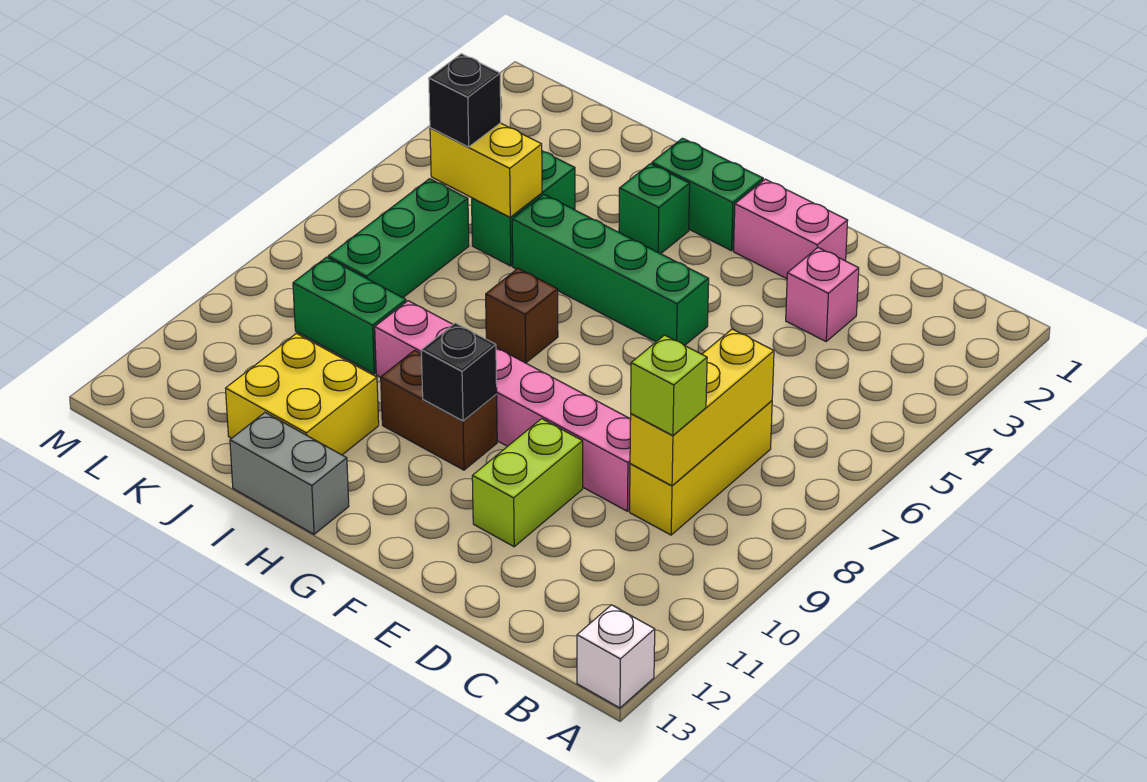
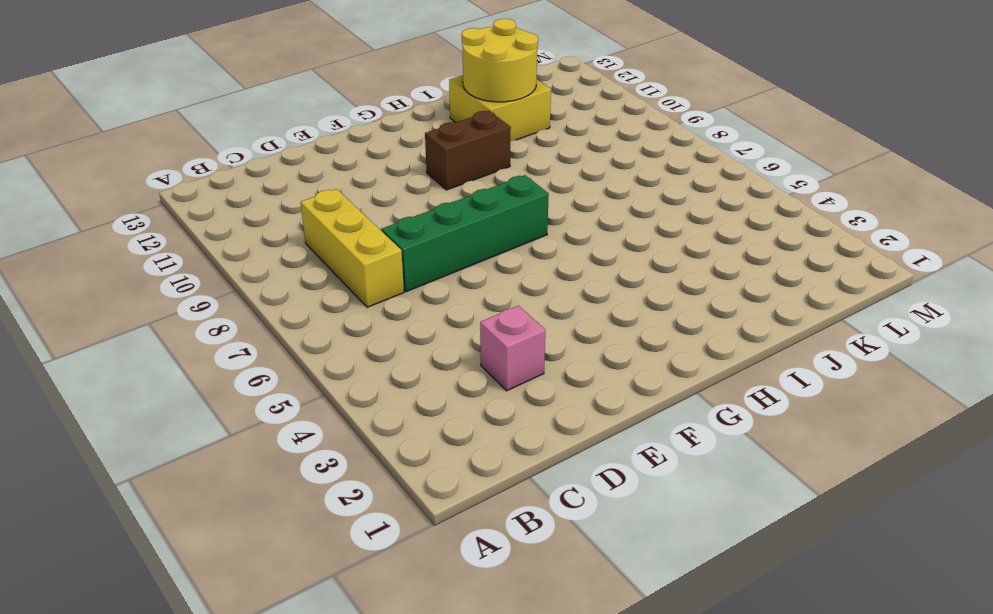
green 1x4 brick [382,175,549,292] -> green 1x4 brick moved to [512,195,709,345]
yellow 2x2 round brick [462,19,538,102] -> none
none -> white 1x1 brick [577,605,655,708]
none -> pink 1x6 brick [375,301,631,511]
none -> pink 1x2 brick [734,179,848,279]

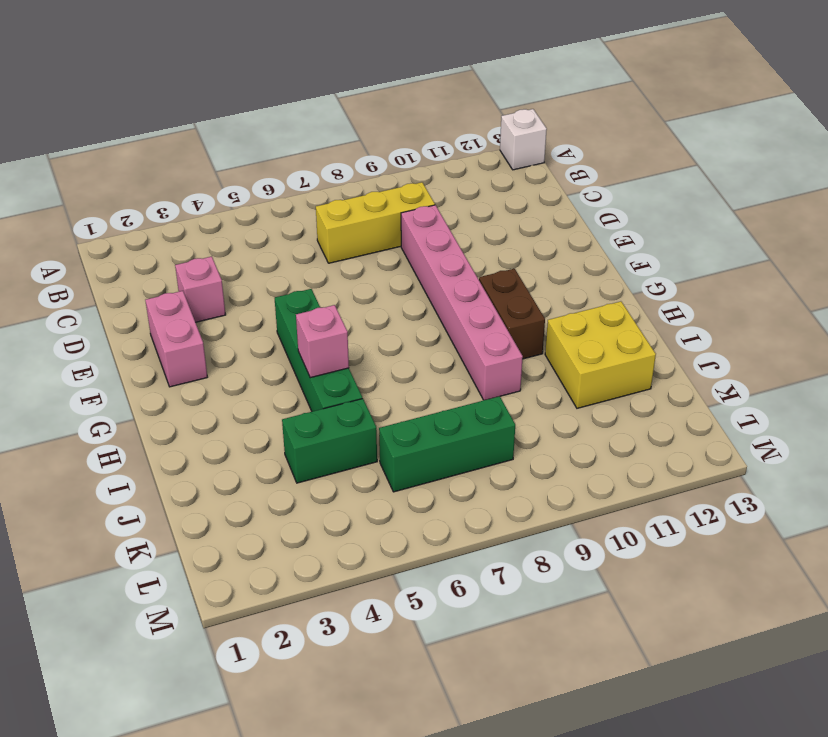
pink 1x1 brick [296,305,349,378] -> none
none -> lime 1x2 brick [472,419,583,547]
none -> green 1x2 brick [652,138,763,251]
none -> green 1x1 brick [619,164,690,254]

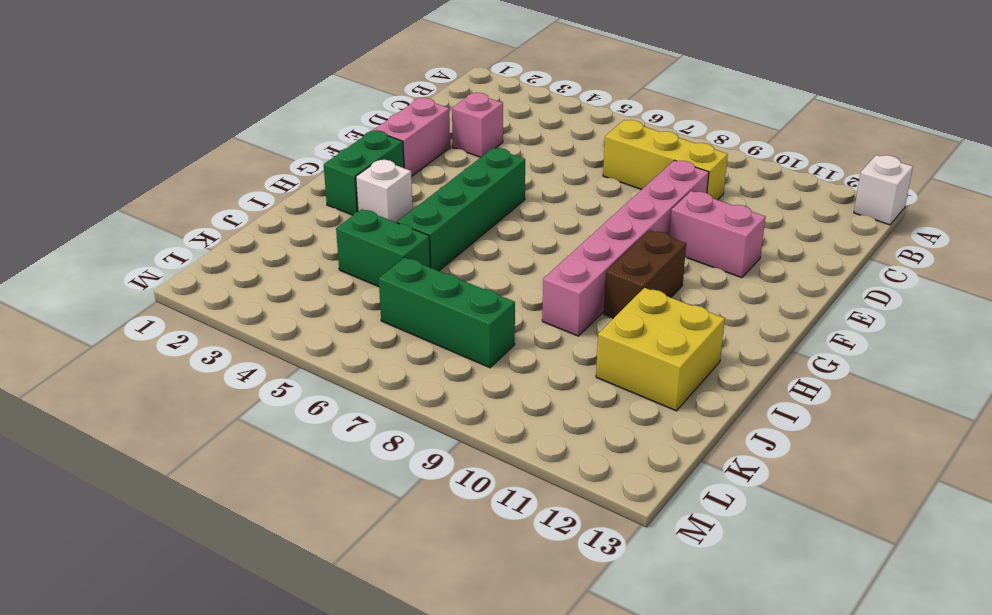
pink 1x2 brick [670,191,766,278] -> lime 1x2 brick [472,419,583,547]
white 1x1 brick [356,159,413,223] -> green 1x1 brick [619,164,690,254]
none -> brown 1x1 brick [486,268,558,363]
none -> grey 1x2 brick [230,413,349,534]
none -> green 1x2 brick [293,257,406,374]

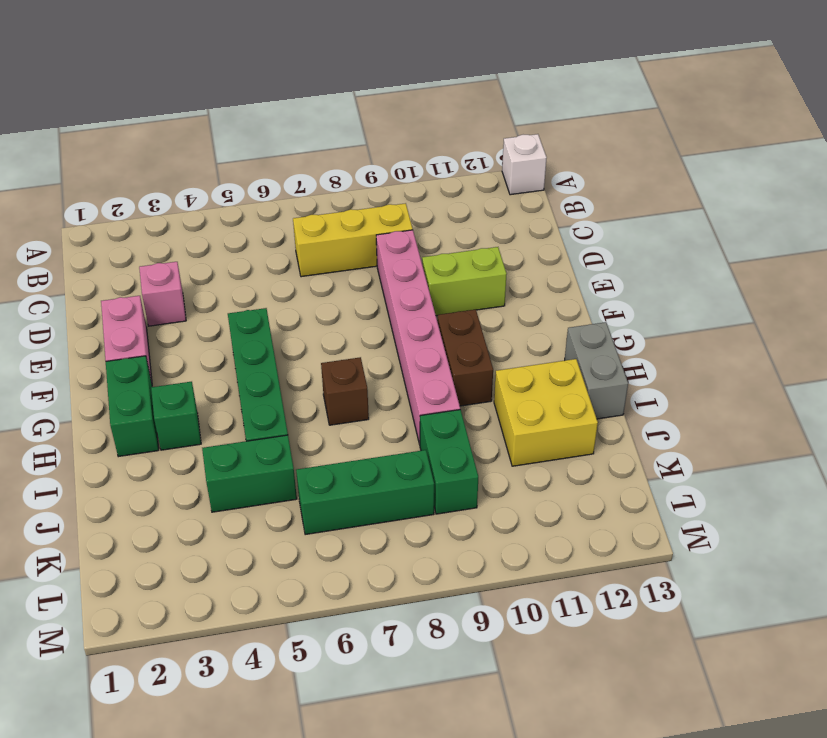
none -> yellow 1x3 brick [630,329,774,486]
none -> black 1x1 brick [421,323,497,421]
none -> yellow 1x2 brick [430,123,542,217]

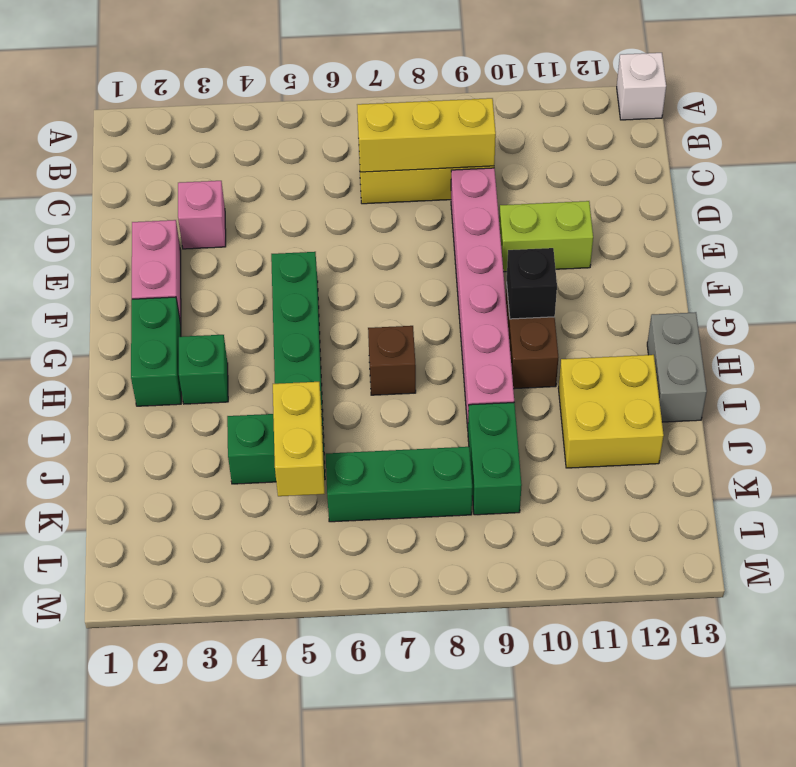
none -> lime 1x1 brick [631,335,707,436]
none -> black 1x1 brick [429,54,501,147]

